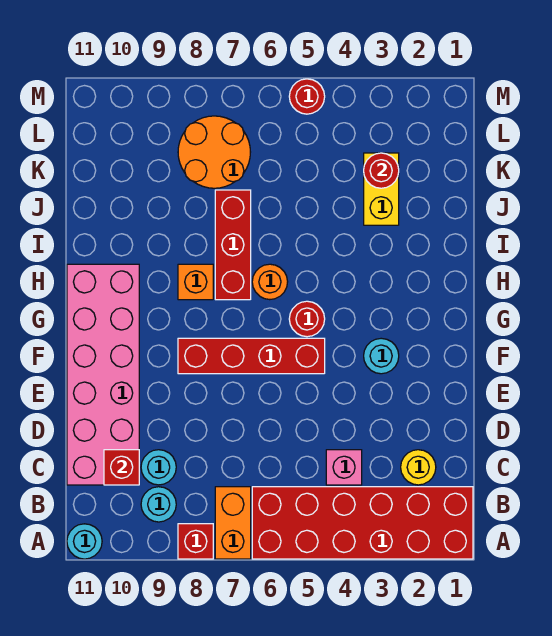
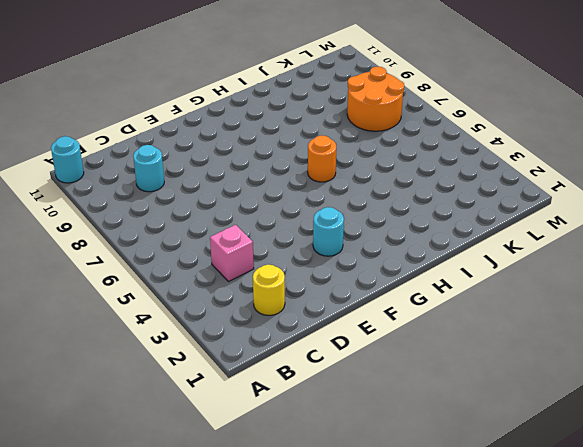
none -> red 2x6 brick [252,487,473,559]
none -> orange 1x2 brick [215,487,251,559]
none -> red 1x1 brick [178,524,213,559]

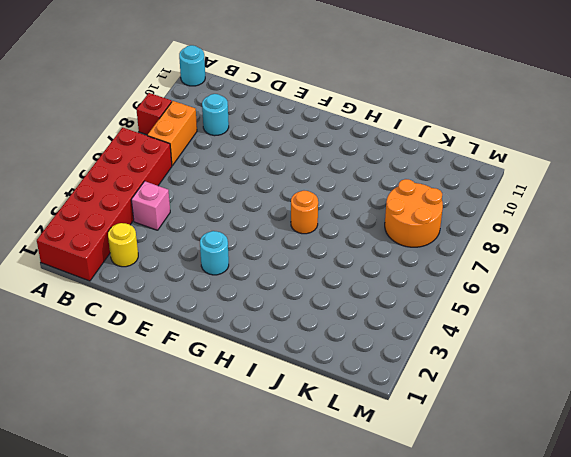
orange 1x2 brick [147,101,197,166] -> orange 1x2 brick turned to [215,487,251,559]
none -> cyan 1x1 round brick [141,487,176,522]
none -> pink 2x6 brick [67,264,139,485]
none -> red 1x4 brick [178,338,325,374]

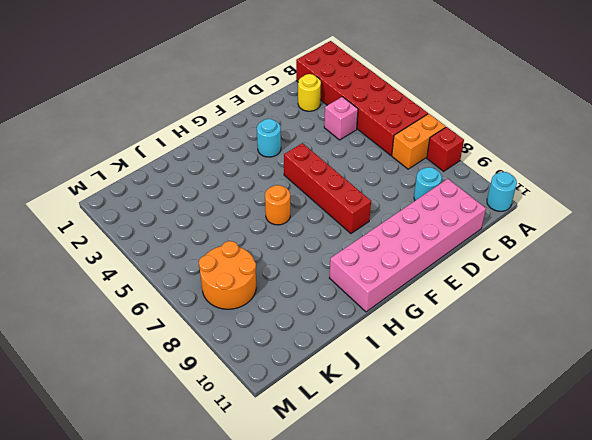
none -> cyan 1x1 round brick [141,487,176,522]
none -> red 1x1 round brick [289,301,325,337]
none -> red 1x3 brick [215,190,251,300]

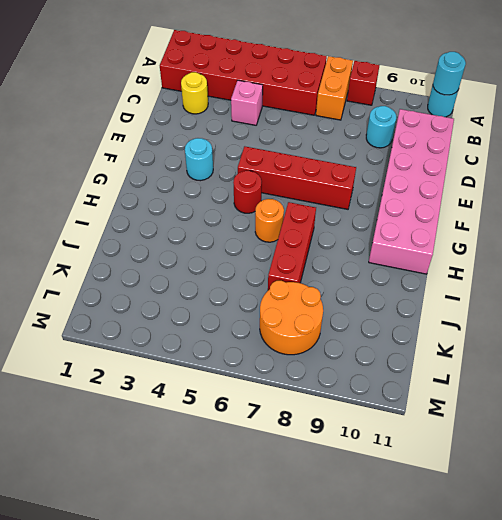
cyan 1x1 round brick [433,52,466,95] -> cyan 1x1 round brick moved to [141,487,176,522]
none -> orange 1x1 brick [178,264,213,300]
none -> yellow 1x2 brick [364,153,399,225]
none -> red 1x1 round brick [289,79,325,114]

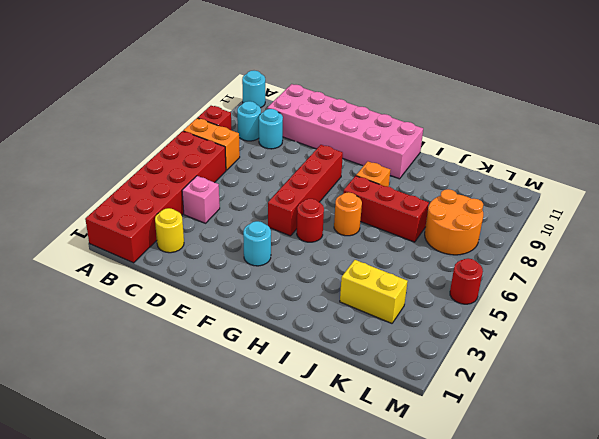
none -> red 1x1 brick [104,450,139,485]
none -> red 1x1 round brick [364,153,399,188]

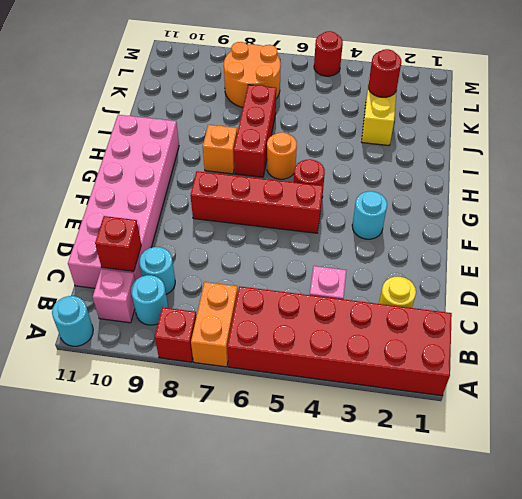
pink 1x1 brick [93,269,135,323] -> none

